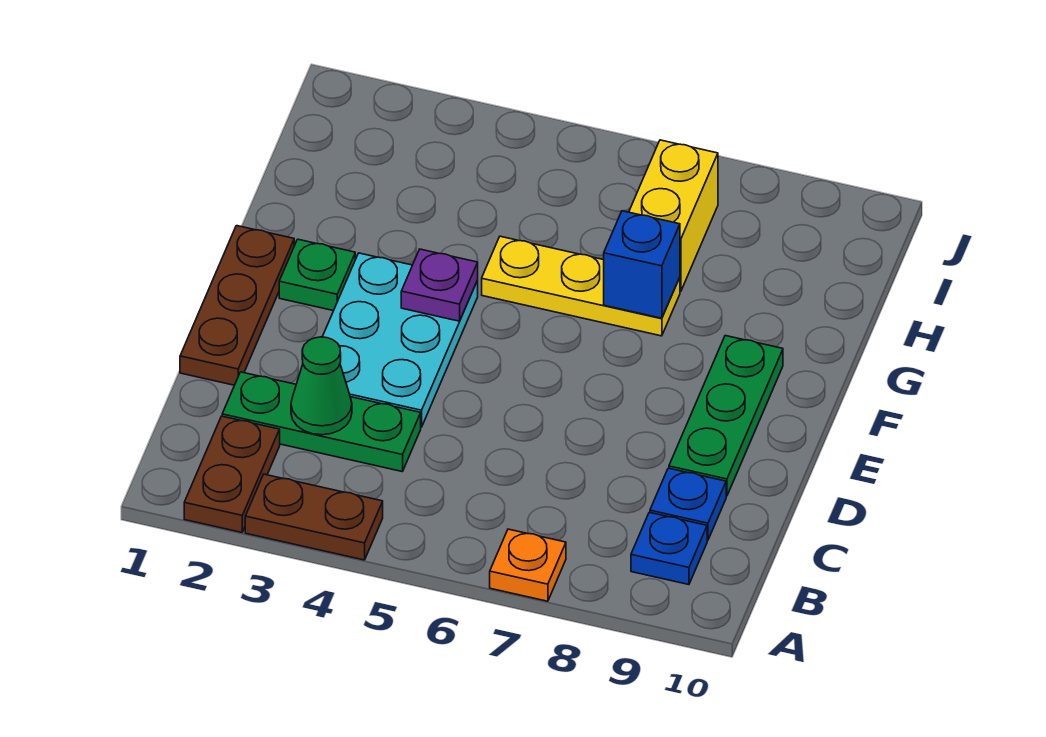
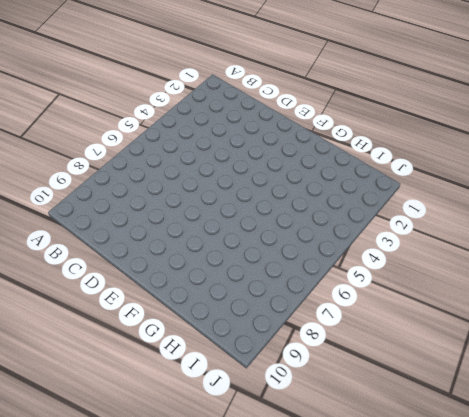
none -> brown 1x2 plate [184,416,280,532]
none -> brown 1x2 plate [245,474,383,560]
none -> orange 1x1 plate [490,529,566,601]

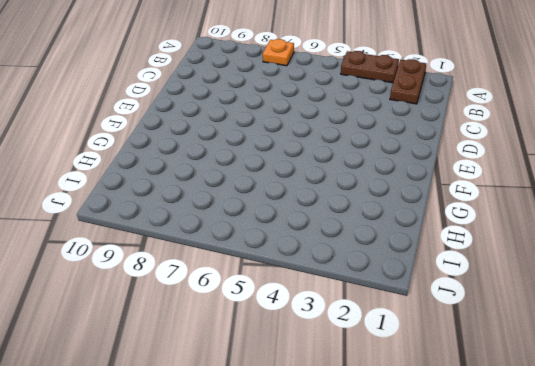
none -> blue 1x1 plate [631,512,707,585]
none -> green 1x3 plate [222,372,421,472]
none -> blue 1x1 plate [650,468,726,540]

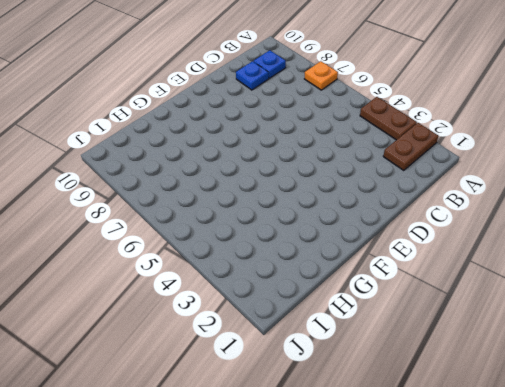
none -> green 1x3 plate [222,372,421,472]
none -> brown 1x3 plate [180,226,294,385]
none -> cyan 2x3 plate [323,253,478,427]

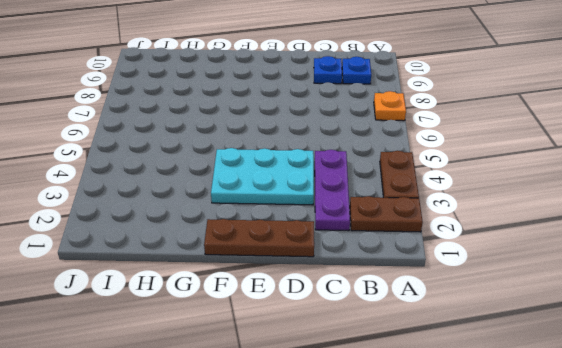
purple 1x3 plate [315,150,350,231] -> green 1x3 plate [222,372,421,472]
none -> green 1x3 plate [669,336,783,496]
none -> green 1x1 plate [279,239,355,311]
none -> yellow 1x3 plate [482,236,680,336]

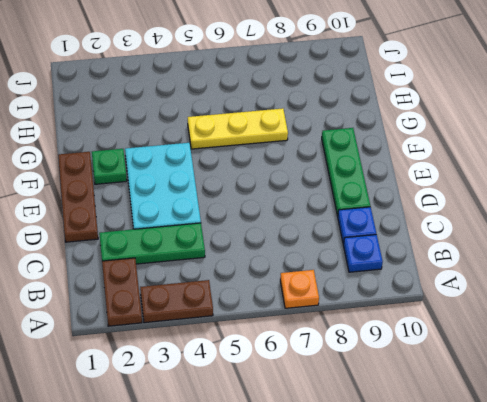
none -> yellow 1x2 brick [629,140,718,292]
none -> green 1x1 cone [291,337,352,435]
none -> purple 1x1 plate [401,249,478,321]

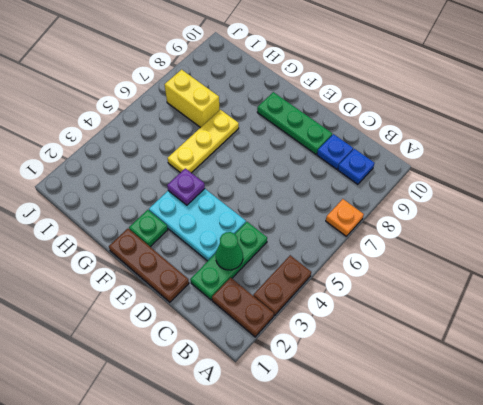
none -> blue 1x1 brick [604,211,680,318]

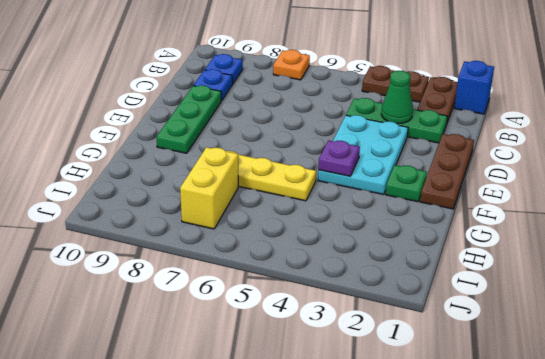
blue 1x1 brick [454,61,494,114] -> blue 1x1 brick moved to [604,211,680,318]

